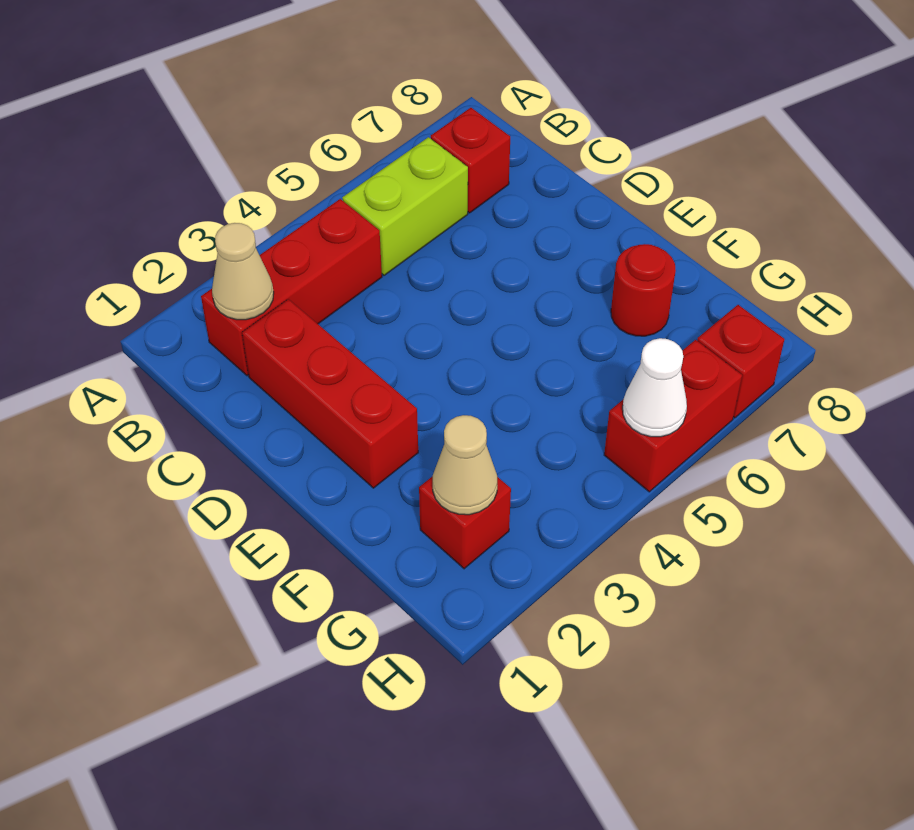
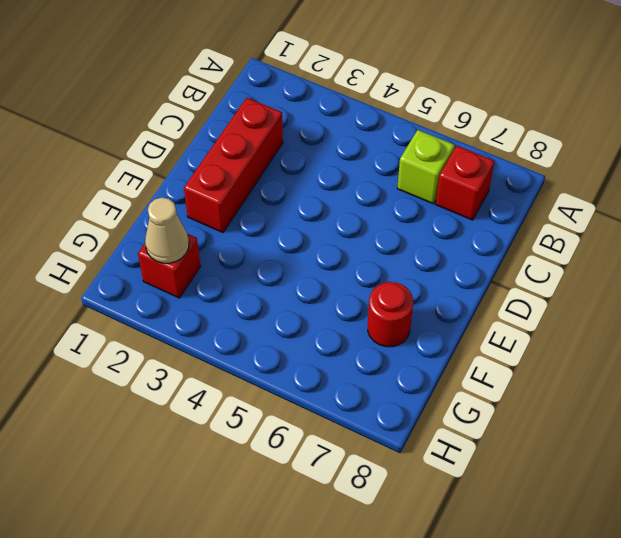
lime 1x1 brick [397,130,455,204] -> lime 1x2 brick [342,137,468,275]
none -> red 1x3 brick [201,199,382,376]
none -> red 1x2 brick [604,340,742,492]

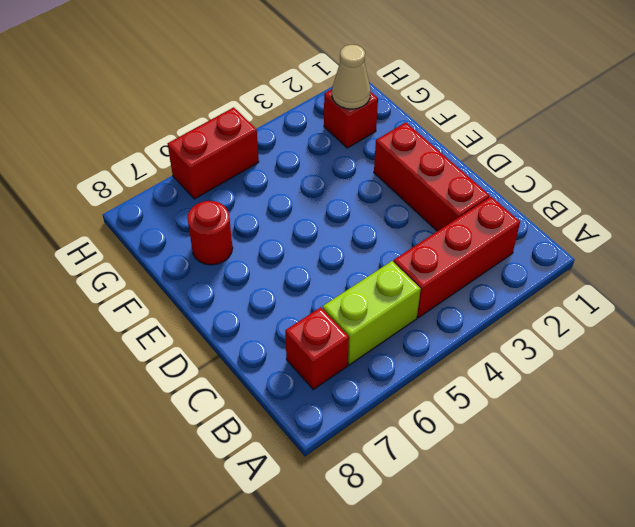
none -> red 1x1 brick [697,305,785,418]
none -> tan 1x1 cone [212,223,274,320]

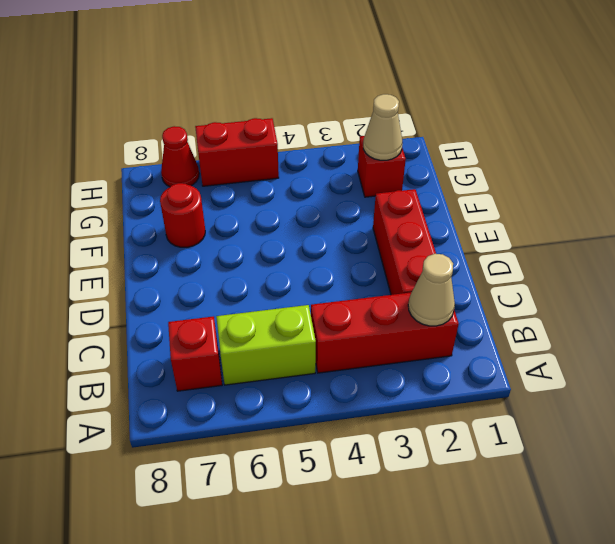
red 1x1 cone [161,126,199,187] -> red 1x1 brick [697,305,785,418]
none -> white 1x1 cone [623,338,687,437]

